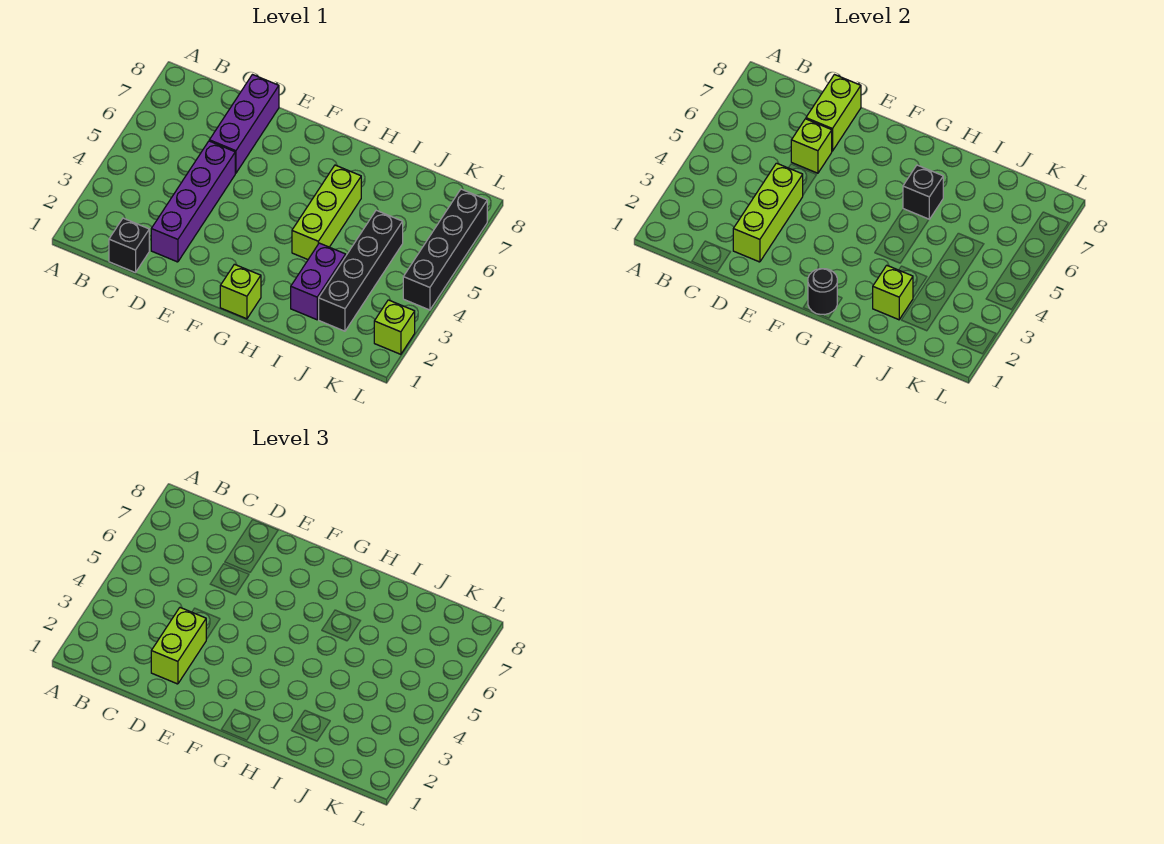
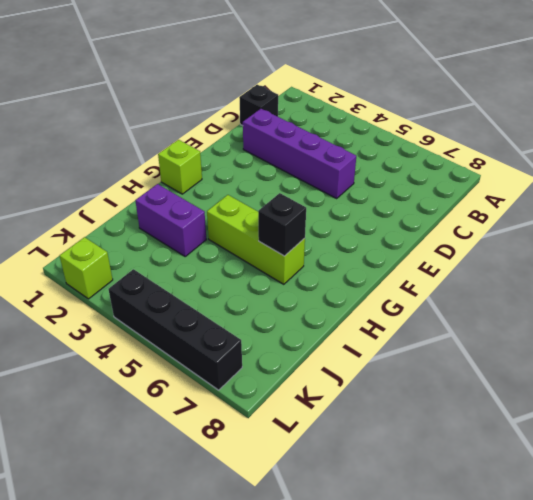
none -> purple 1x3 brick [209,75,279,173]
none -> black 1x4 brick [319,210,403,331]
none -> lime 1x3 brick [733,163,803,262]

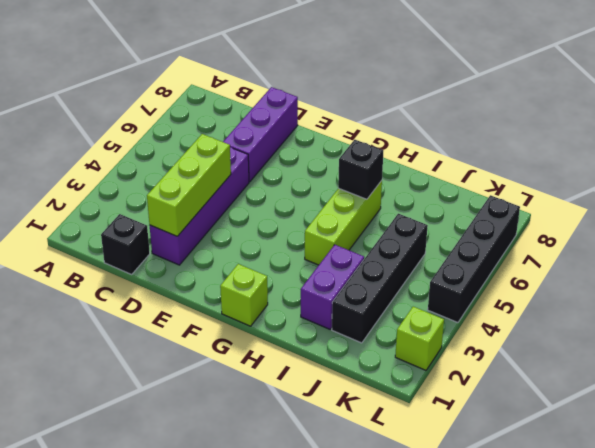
none -> lime 1x1 brick [791,119,832,173]
none -> lime 1x2 brick [806,75,861,151]
none -> black 1x1 round brick [808,269,837,315]

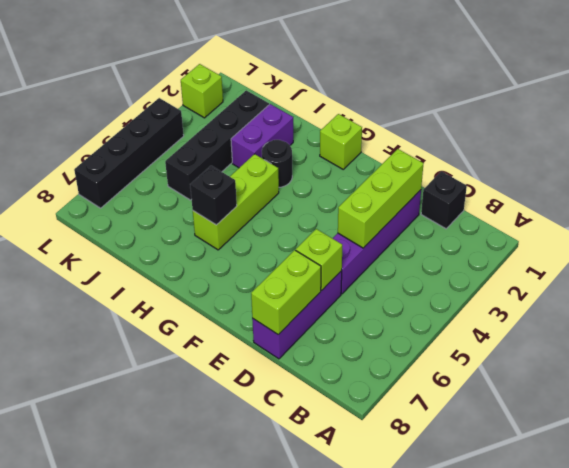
black 1x1 round brick [262,140,292,187] -> black 1x1 round brick moved to [808,269,837,315]
none -> lime 1x1 brick [873,265,913,320]
none -> lime 1x2 brick [151,608,206,684]

